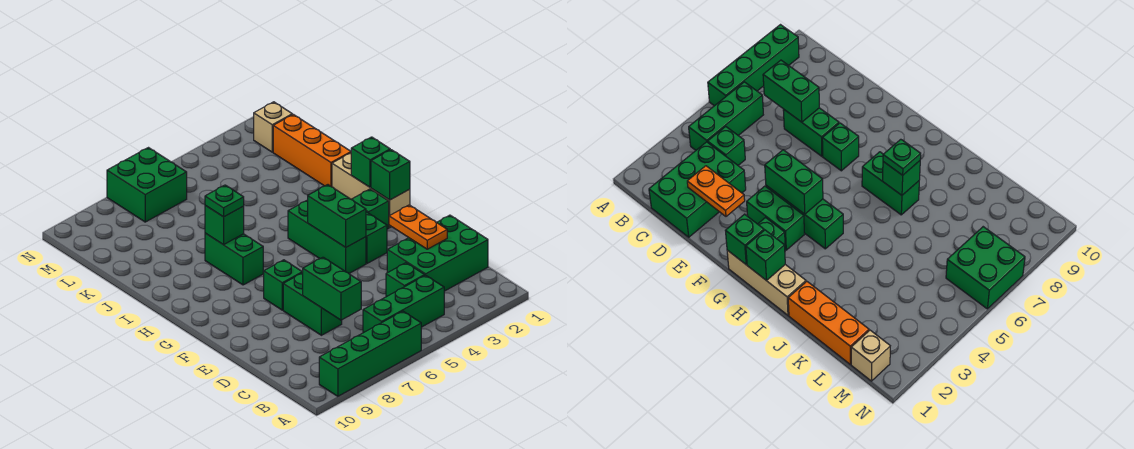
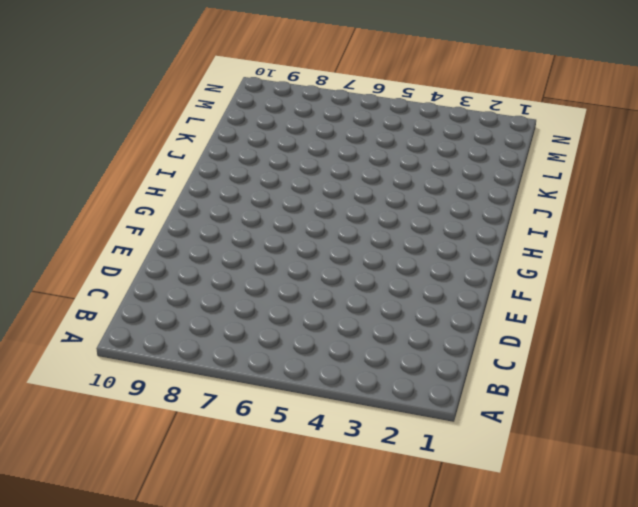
none -> green 1x4 brick [319,311,421,396]
none -> green 1x3 brick [363,275,444,333]
none -> green 2x3 brick [387,215,488,291]

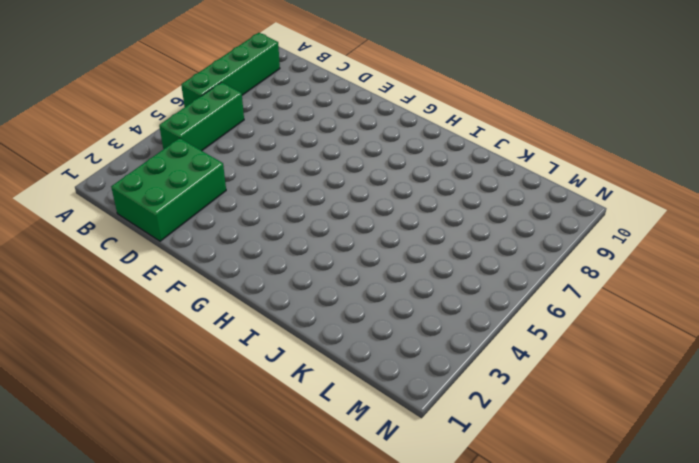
none -> green 1x1 brick [386,263,425,297]
none -> green 1x2 brick [283,273,342,335]
none -> green 1x2 brick [366,212,387,263]

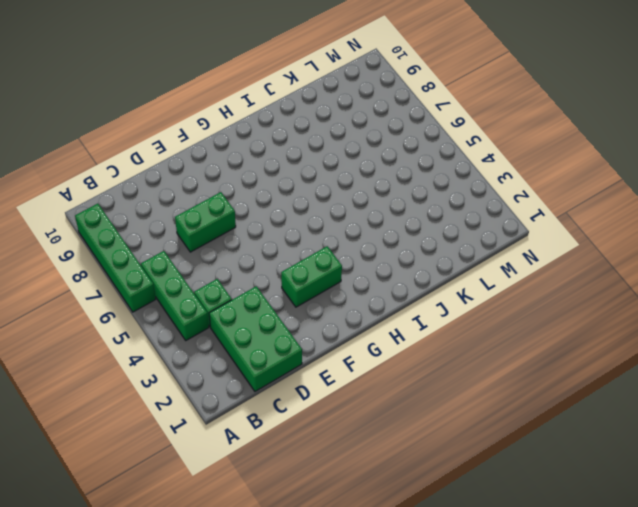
none -> green 1x3 brick [288,200,366,273]
none -> green 1x1 brick [264,260,302,310]
none -> tan 1x3 brick [332,153,410,228]

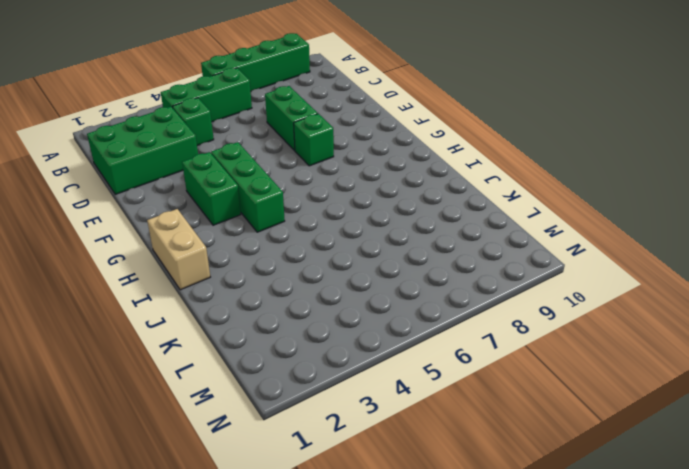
tan 1x2 brick [147,209,210,290] -> tan 1x3 brick [332,153,410,228]
none -> green 1x1 brick [351,189,389,229]
none -> green 1x2 brick [205,233,263,285]
none -> orange 1x3 brick [273,114,351,187]

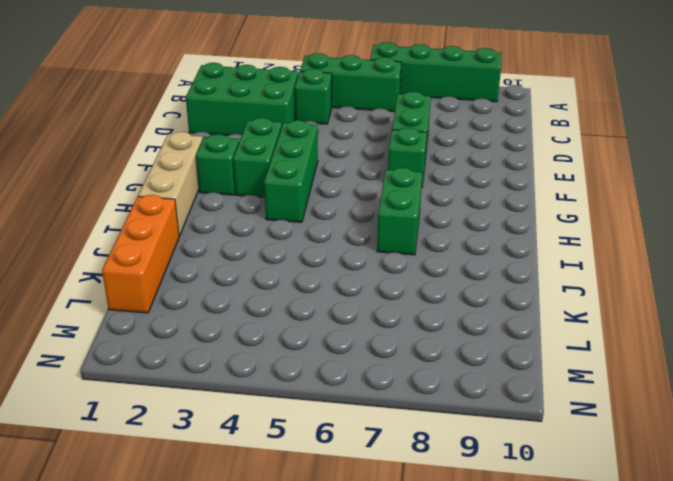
none -> tan 1x1 brick [254,102,292,152]
none -> green 2x2 brick [107,148,187,222]
none -> green 1x2 brick [302,257,361,320]

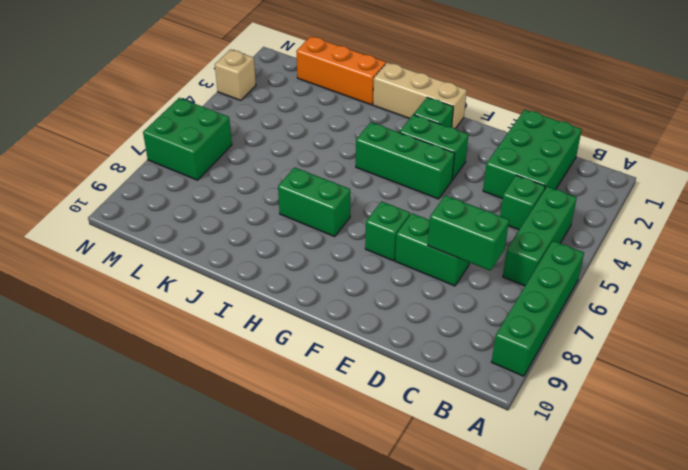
tan 1x1 brick [215,49,256,100] -> tan 1x1 brick moved to [254,102,292,152]
none -> orange 1x2 plate [389,205,447,249]
none -> green 1x2 brick [308,185,366,247]
none -> green 1x1 brick [371,150,410,200]

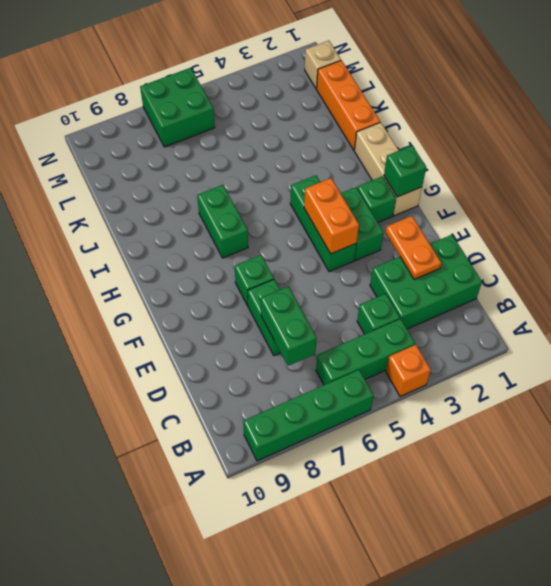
orange 1x1 brick [386,345,431,396] -> none
orange 1x2 brick [304,178,359,254] -> green 1x2 brick [308,185,366,247]
none -> green 1x1 brick [351,137,390,187]
none -> green 1x1 brick [205,205,244,245]
none -> green 1x1 plate [205,185,244,217]

